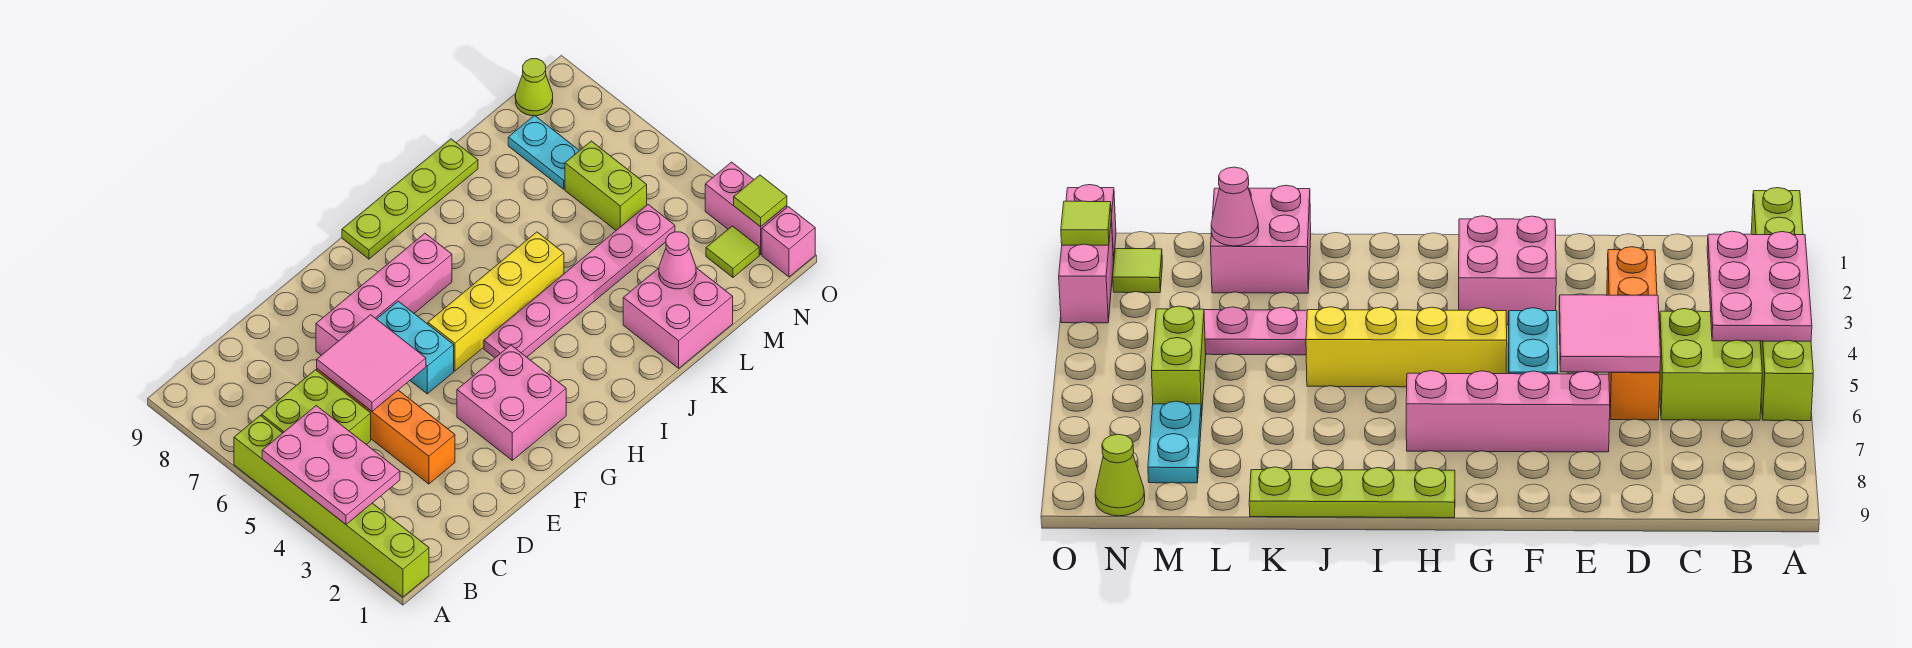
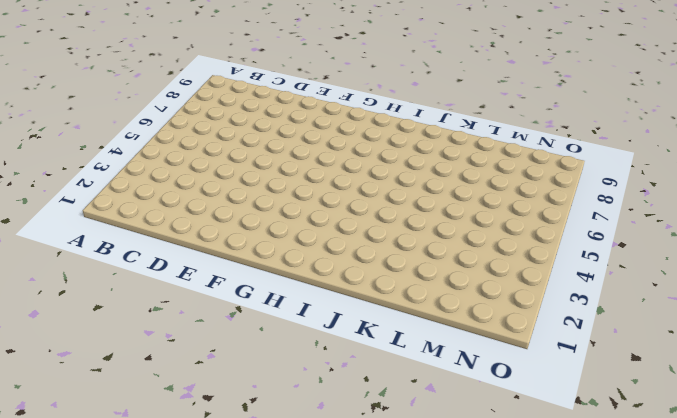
none -> lime 1x6 brick [234,416,429,597]
none -> lime 2x2 brick [262,370,371,444]
none -> orange 1x4 brick [317,369,455,484]

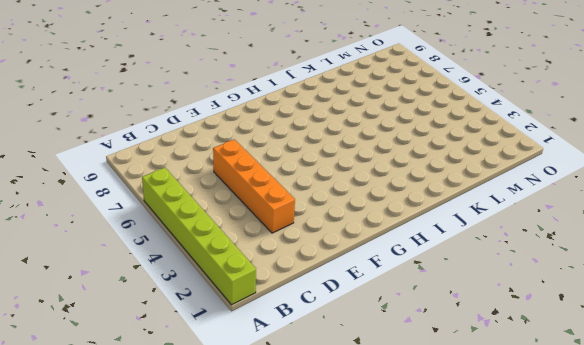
none -> lime 2x2 brick [262,370,371,444]
none -> pink 1x4 brick [316,233,452,355]
none -> pink 2x2 brick [457,345,566,460]

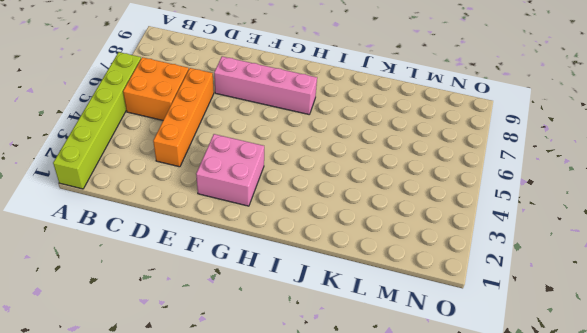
orange 2x2 brick [123,57,189,120] -> lime 2x2 brick [262,370,371,444]
none -> cyan 1x2 brick [377,301,454,394]
none -> yellow 1x4 brick [428,232,564,371]
none -> pink 1x6 plate [484,205,675,358]

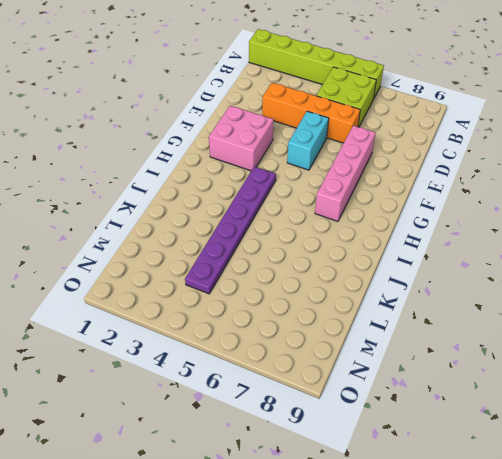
cyan 1x2 brick [287,111,329,170] -> cyan 1x2 brick turned to [377,301,454,394]
purple 1x6 plate [185,166,276,294] -> pink 1x6 plate [484,205,675,358]
none -> yellow 1x4 brick [428,232,564,371]
none -> lime 1x4 plate [342,139,478,259]
none -> pink 2x2 brick [623,268,733,368]

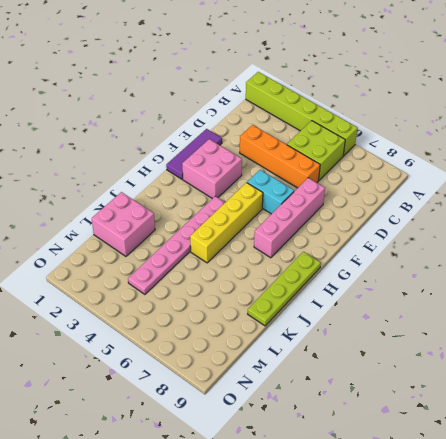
purple 1x3 tile [166,129,222,179] -> none
none -> lime 1x2 brick [565,141,647,230]
none -> cyan 1x2 plate [508,115,580,189]
none -> lime 1x1 tile [706,226,759,277]

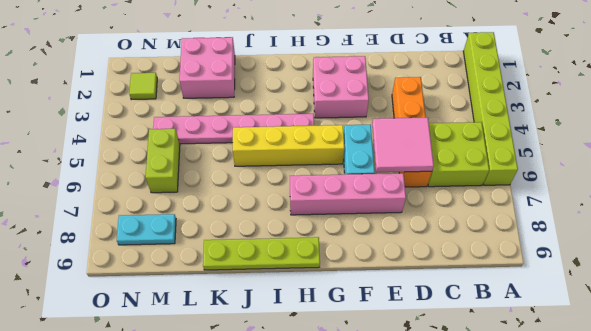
cyan 1x2 plate [117,214,176,245] -> cyan 1x2 plate turned to [508,115,580,189]
none -> lime 1x1 cone [515,59,553,116]
none -> pink 1x1 brick [762,207,815,277]
none -> pink 1x2 brick [705,162,787,255]

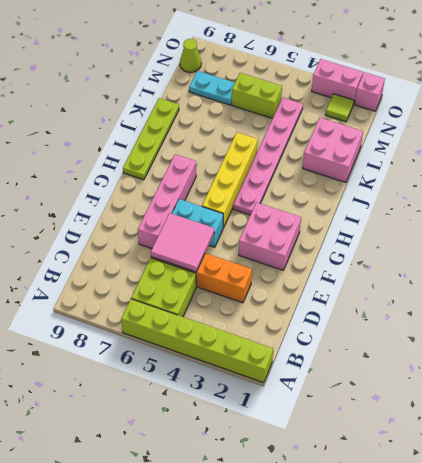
none -> pink 2x3 plate [262,406,400,524]
none -> pink 1x1 cone [659,232,696,289]
none -> lime 1x1 tile [734,175,787,227]

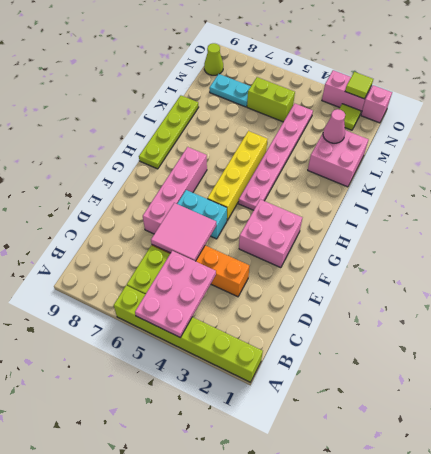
pink 2x3 plate [135,251,216,337] -> pink 2x3 plate turned to [262,406,400,524]

